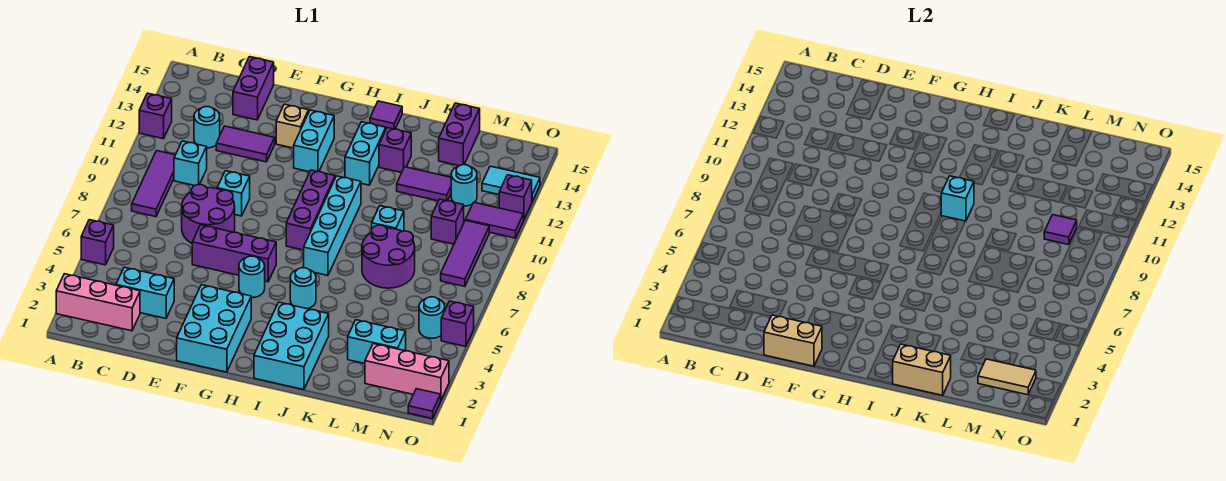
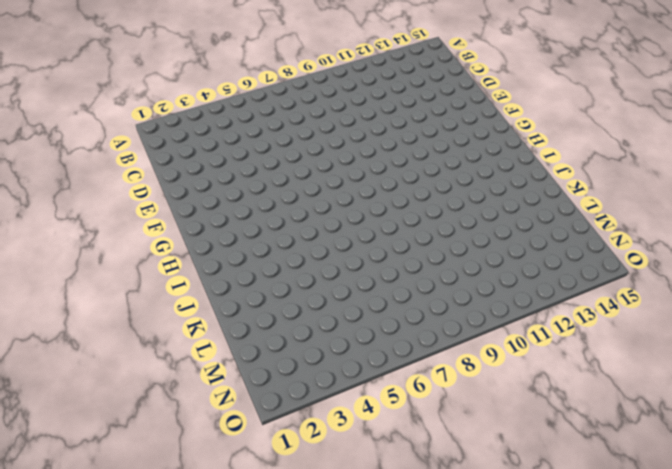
none -> pink 1x3 brick [56,274,140,331]
none -> purple 1x1 brick [81,220,114,265]
none -> purple 1x1 brick [139,93,172,139]
none -> purple 1x3 tile [132,151,175,217]

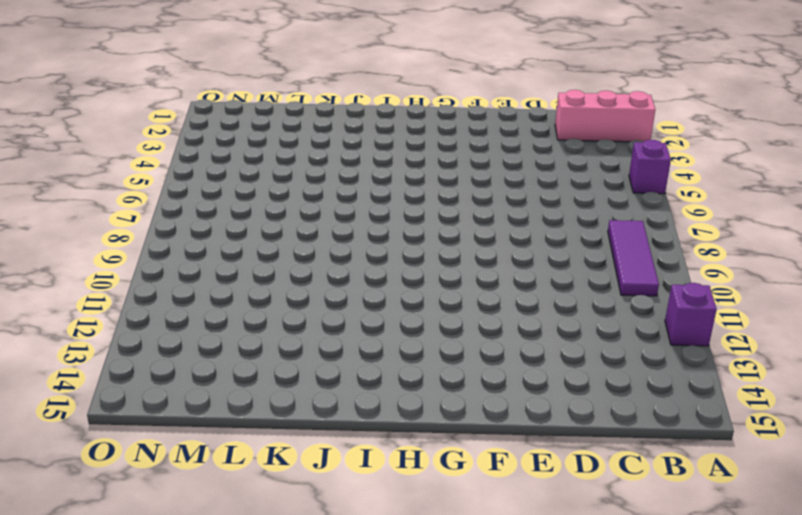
none -> cyan 1x2 brick [116,267,174,319]
none -> cyan 1x1 brick [174,141,207,186]
none -> cyan 1x1 round brick [194,107,220,148]
none -> purple 2x2 round brick [182,185,235,243]

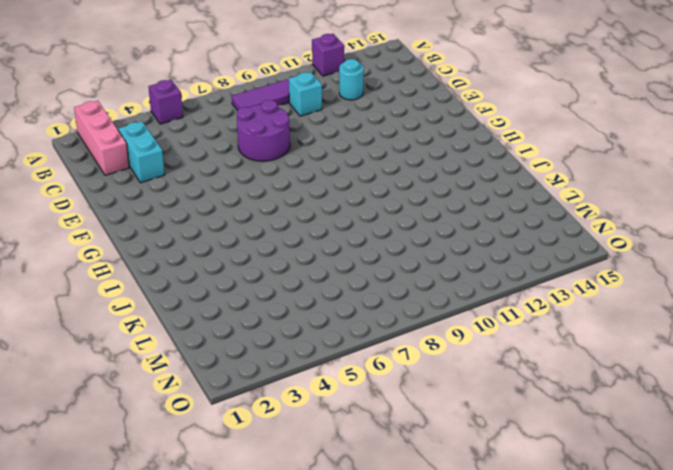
none -> purple 1x2 tile [216,126,275,162]
none -> purple 1x2 brick [233,57,274,120]
none -> purple 1x3 brick [192,225,276,282]
none -> cyan 1x1 brick [217,171,250,216]

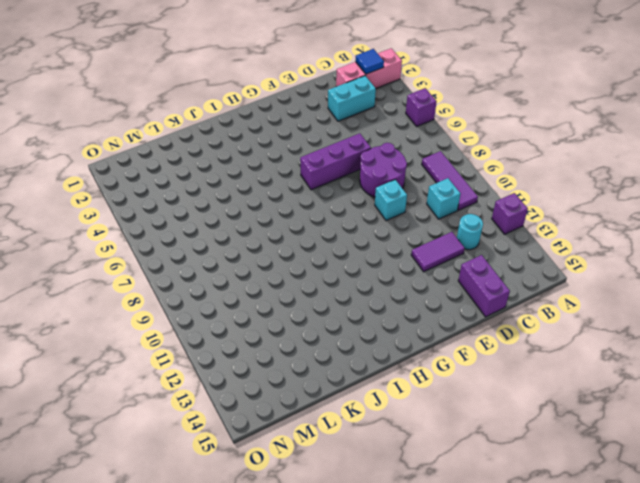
blue 1x1 tile [355,49,384,74] -> none
none -> cyan 2x3 brick [177,285,251,372]
none -> tan 1x1 brick [276,104,309,148]
none -> cyan 1x1 round brick [239,256,265,298]
none -> cyan 1x2 brick [294,110,334,172]

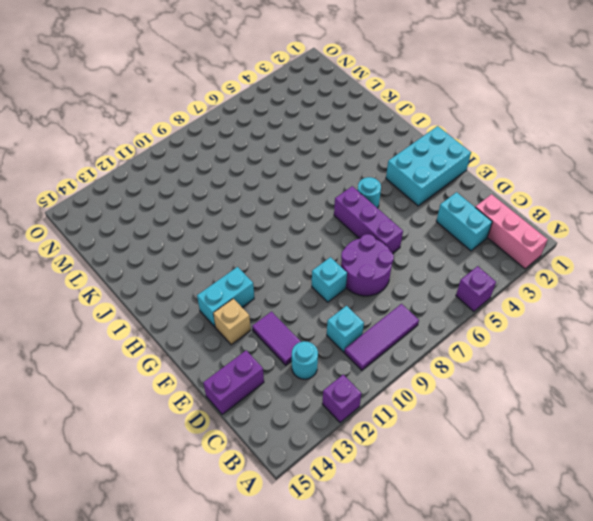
none -> purple 1x3 brick [286,170,335,250]
none -> cyan 2x3 brick [254,302,329,390]
none -> cyan 1x1 round brick [290,268,316,309]
none -> cyan 1x4 brick [304,176,361,275]

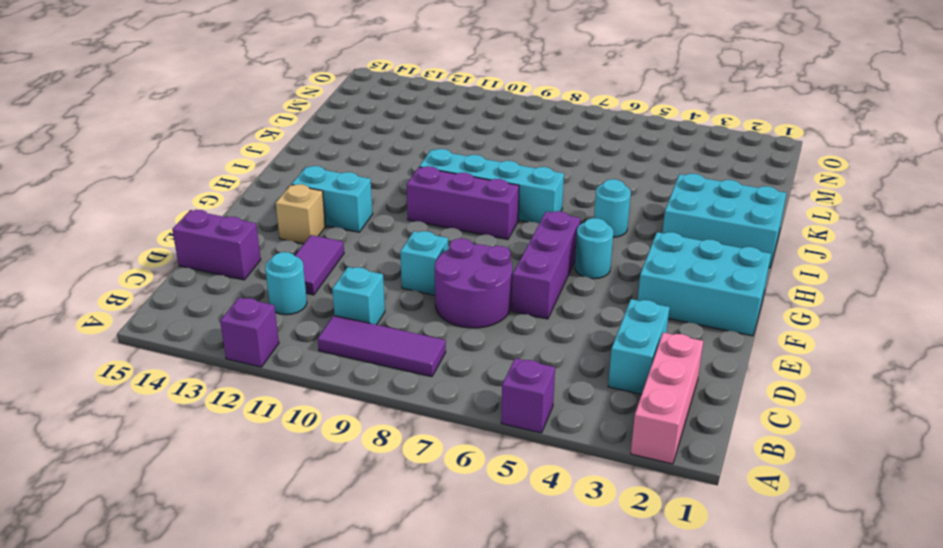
none -> cyan 1x2 brick [345,122,386,185]
none -> purple 1x1 tile [370,101,402,129]
none -> purple 1x1 brick [379,128,411,173]
none -> purple 2x2 round brick [362,225,415,288]

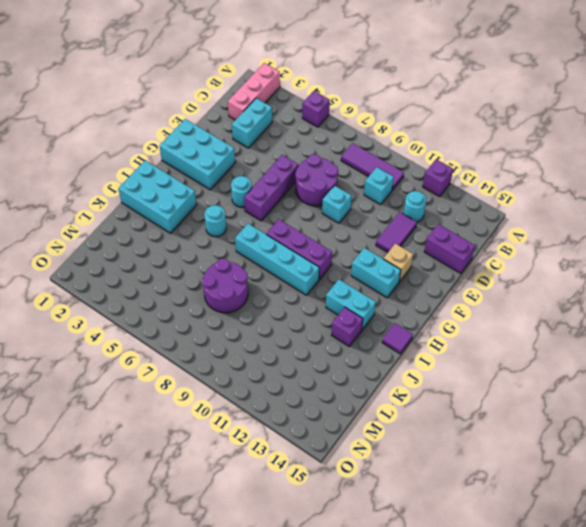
none -> cyan 1x1 brick [372,206,404,231]
none -> purple 1x2 tile [397,167,451,201]
none -> cyan 1x2 brick [348,320,406,364]
none -> purple 1x2 brick [439,103,480,166]

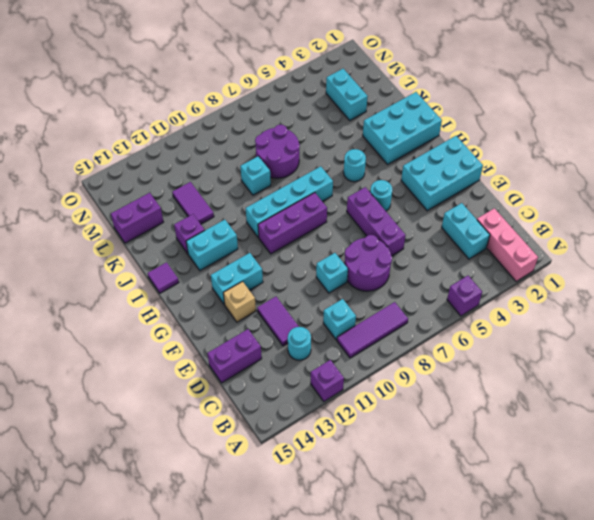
none -> pink 1x3 brick [365,344,449,400]
none -> purple 1x1 brick [431,199,464,244]
none -> cyan 1x1 round brick [451,165,477,206]
none -> cyan 1x1 round brick [419,297,445,338]

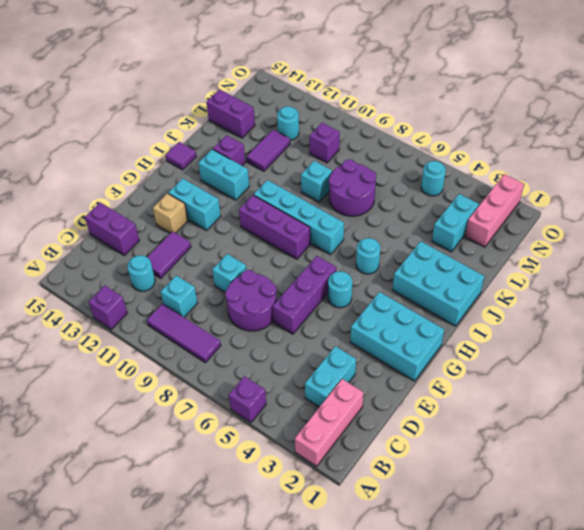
none -> purple 1x3 tile [441,220,489,287]
none -> purple 1x2 tile [466,202,524,238]
none -> cyan 1x2 tile [482,166,540,201]
none -> purple 1x1 tile [408,389,441,419]

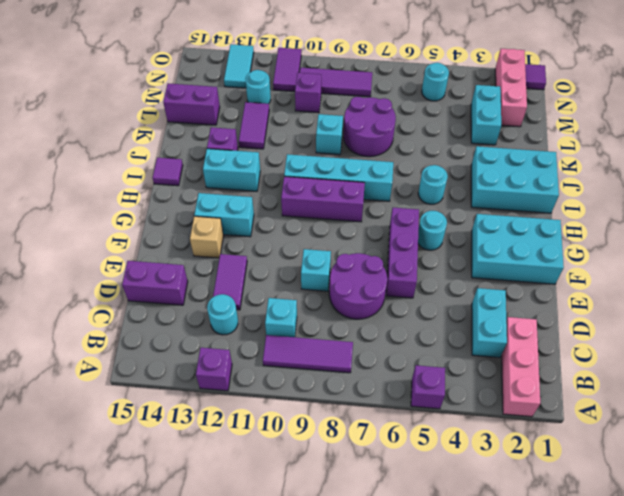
none -> purple 1x1 brick [441,301,474,347]
none -> purple 1x1 brick [499,175,532,219]
none -> tan 1x2 brick [764,315,822,366]
none -> cyan 1x1 brick [941,176,974,221]

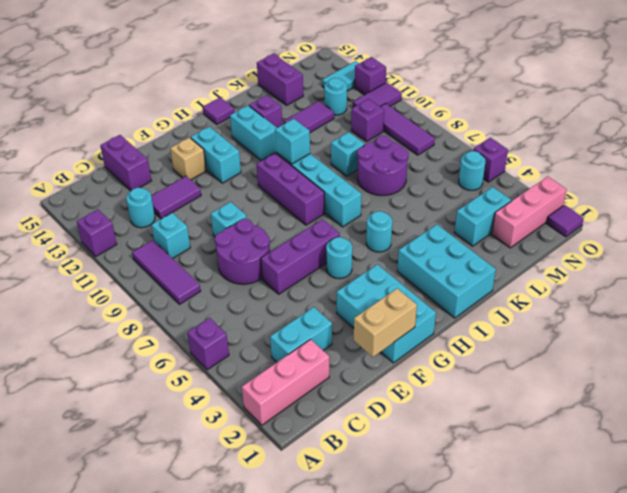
none -> tan 1x2 brick [893,344,951,395]
none -> tan 1x2 tile [978,359,1036,395]
none -> purple 1x1 tile [1044,215,1077,245]

